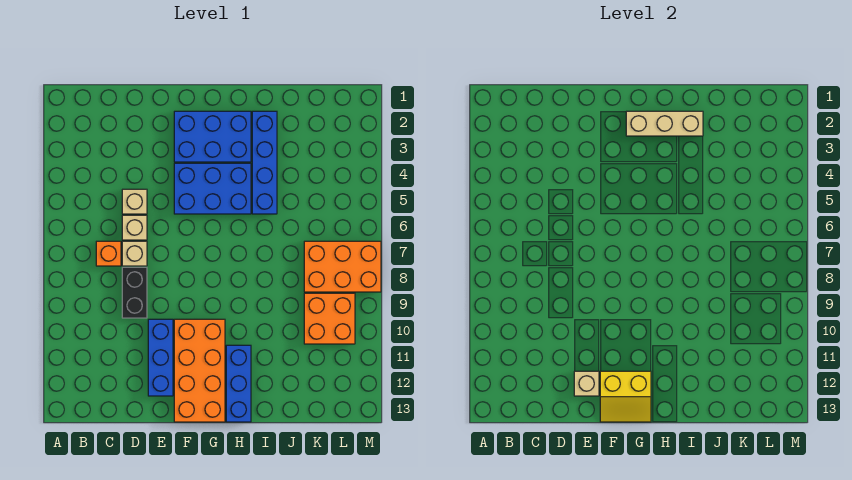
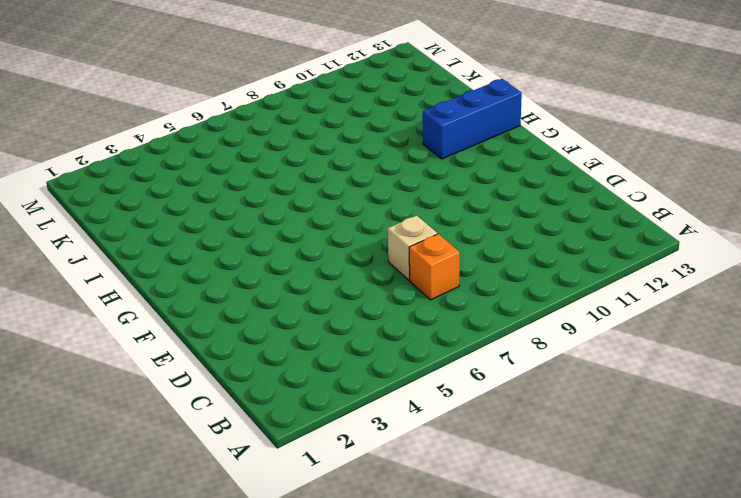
none -> tan 1x1 brick [122,189,147,214]
none -> tan 1x1 brick [122,215,147,240]
none -> black 1x2 brick [122,267,147,318]

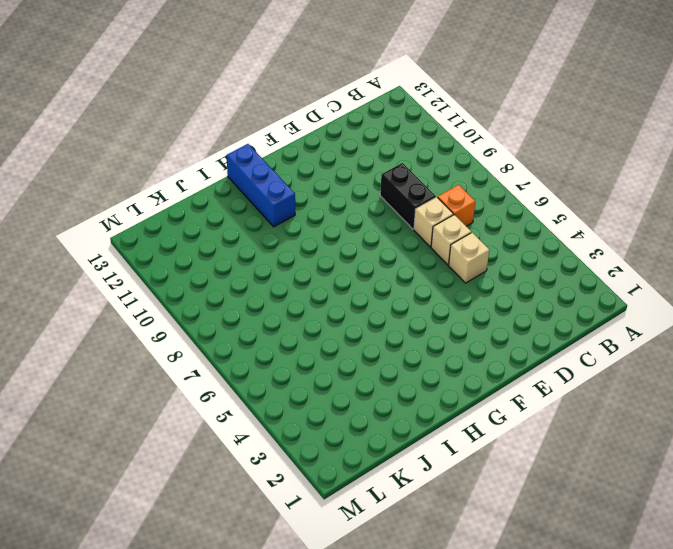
none -> blue 1x3 brick [148,319,173,396]
none -> blue 2x3 brick [174,111,251,162]
none -> blue 2x3 brick [174,163,251,214]

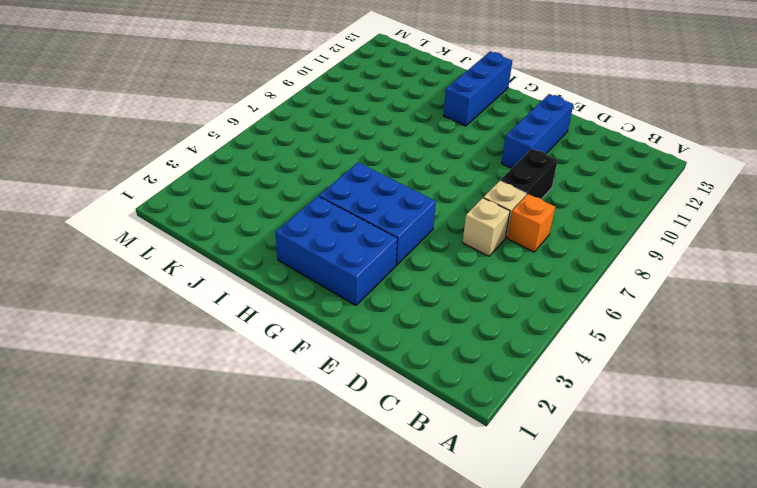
none -> tan 1x1 brick [122,189,147,214]
none -> orange 2x4 brick [174,319,225,422]
none -> blue 1x4 brick [252,111,277,214]

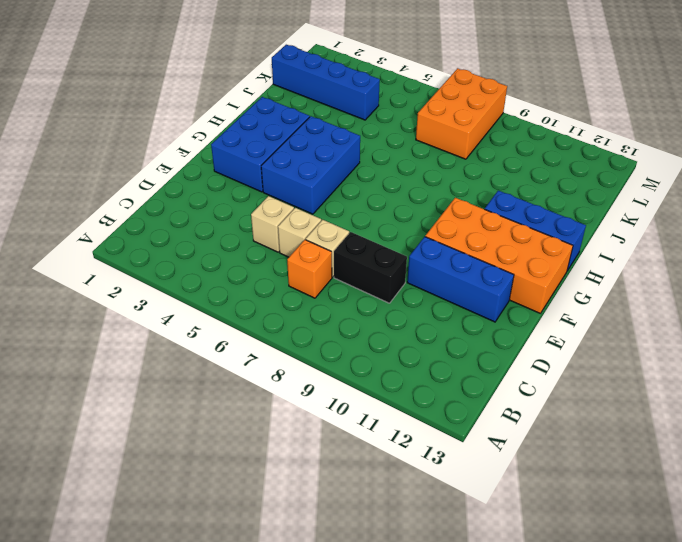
blue 1x4 brick [272,45,380,120] -> blue 1x4 brick moved to [252,111,277,214]
none -> orange 2x2 brick [304,293,355,344]
none -> tan 1x1 brick [574,371,599,396]
none -> yellow 2x2 slope [600,371,651,422]

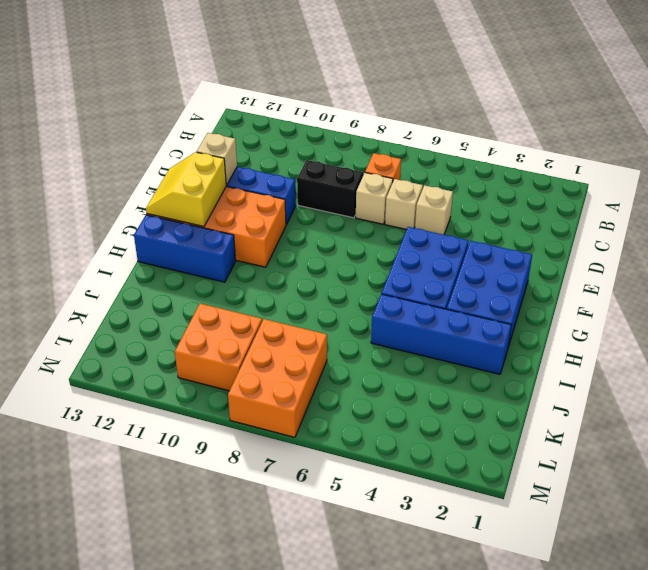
none -> tan 1x3 brick [626,111,703,136]

